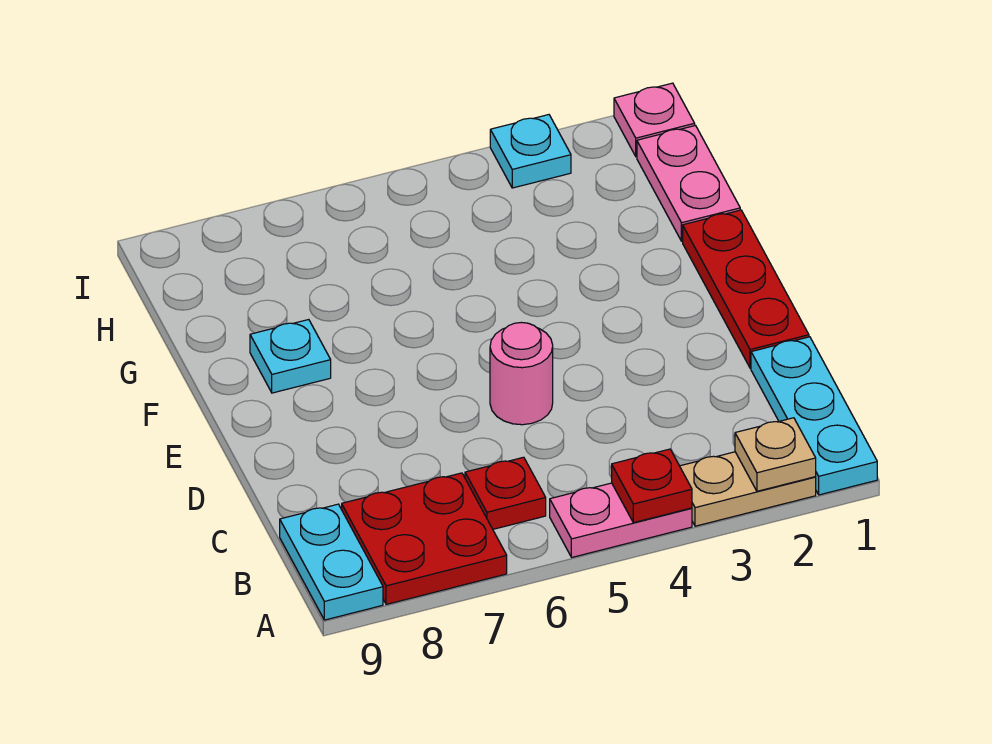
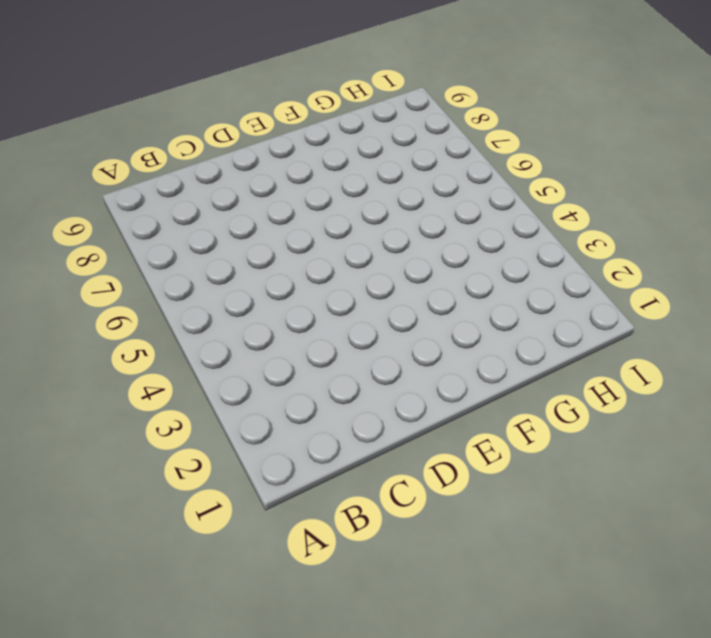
none -> cyan 1x3 plate [751,337,877,495]
none -> tan 1x2 plate [680,452,816,526]
none -> pink 1x2 plate [550,483,692,557]

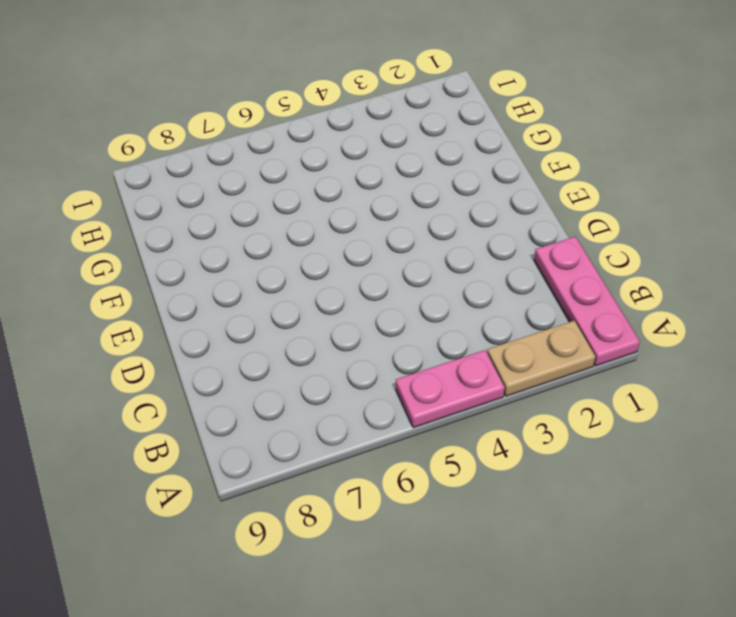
pink 1x3 plate [534,237,640,366] -> cyan 1x3 plate [751,337,877,495]
none -> red 2x2 plate [342,473,507,604]
none -> cyan 1x2 plate [280,504,383,620]
none -> red 1x1 plate [465,457,546,529]

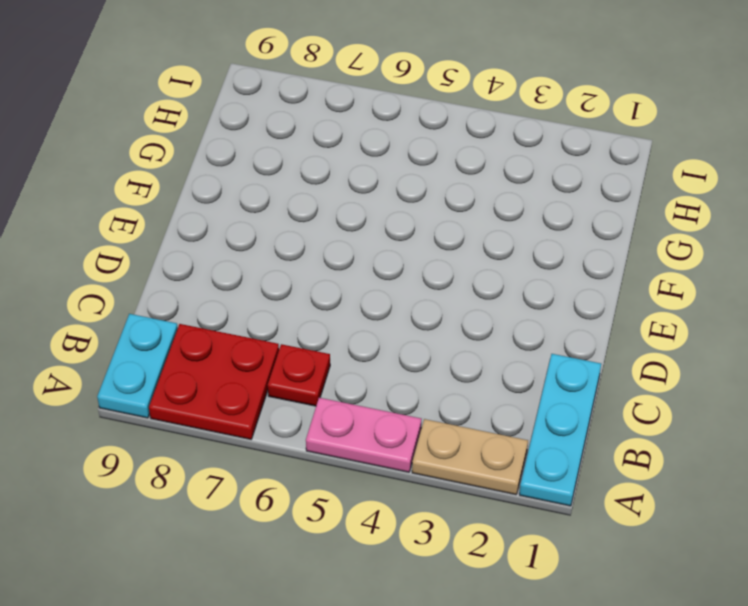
none -> red 1x3 plate [683,210,809,368]
none -> pink 1x1 round brick [490,322,553,425]
none -> cyan 1x1 plate [250,320,331,393]

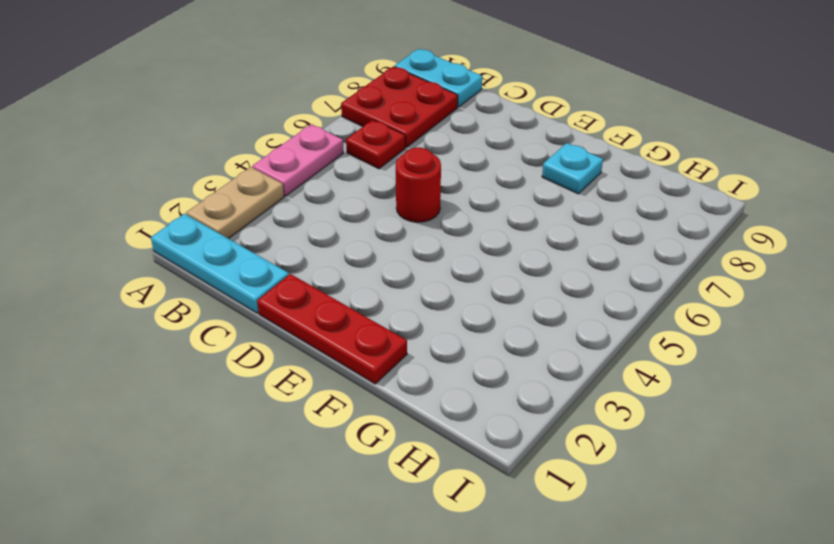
red 1x1 round brick [396,148,441,222] -> pink 1x1 round brick [490,322,553,425]
none -> pink 1x2 plate [637,126,740,241]
none -> pink 1x1 plate [614,83,695,157]
none -> cyan 1x1 plate [490,115,571,188]

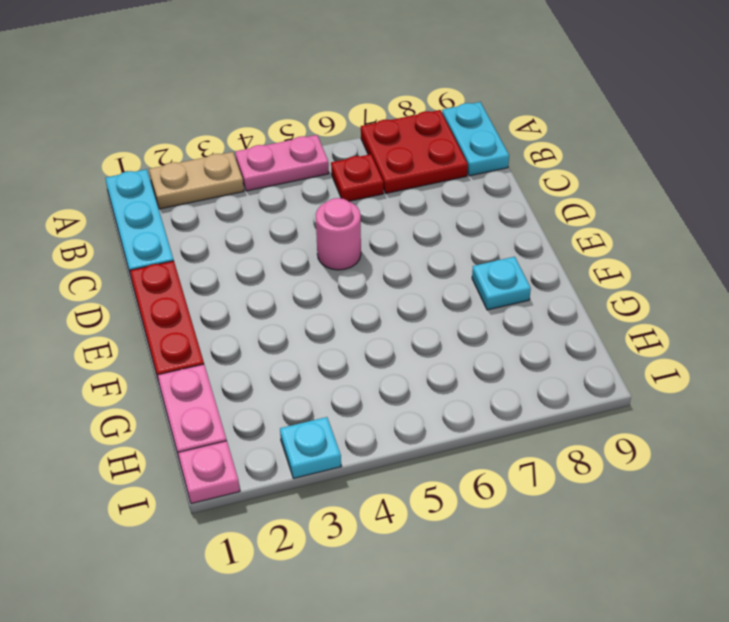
none -> tan 1x1 plate [735,418,816,491]
none -> red 1x1 plate [612,449,692,523]

